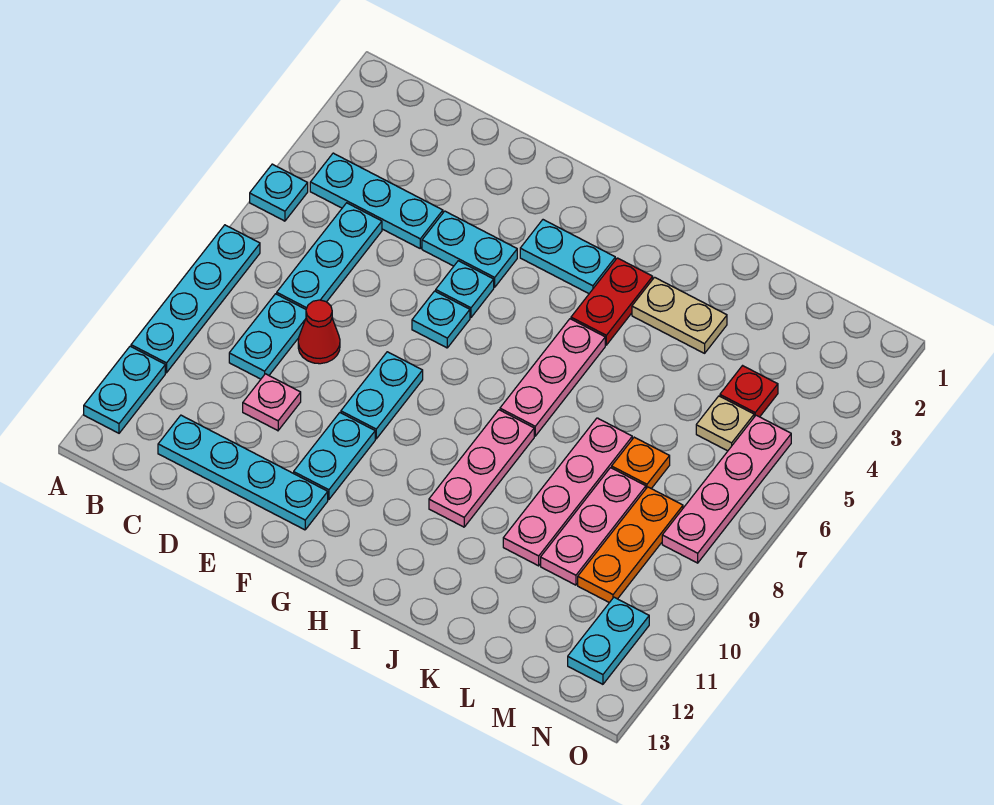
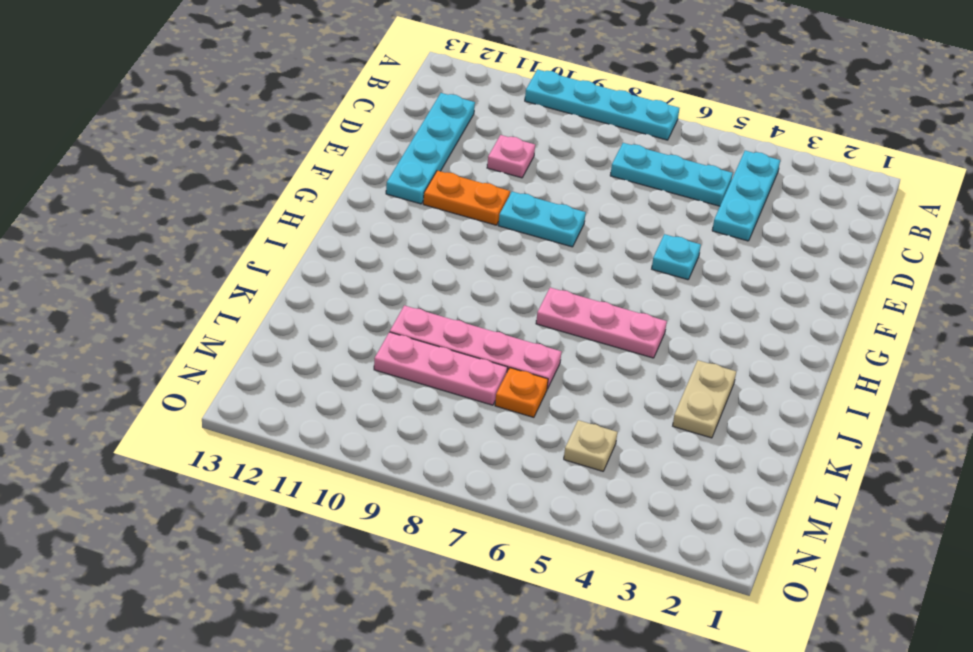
orange 1x2 plate [423,171,510,225] -> cyan 1x2 plate [294,413,375,500]
none -> cyan 1x1 plate [250,164,308,221]
none -> cyan 1x2 plate [84,346,165,433]
none -> cyan 1x2 plate [229,294,306,379]

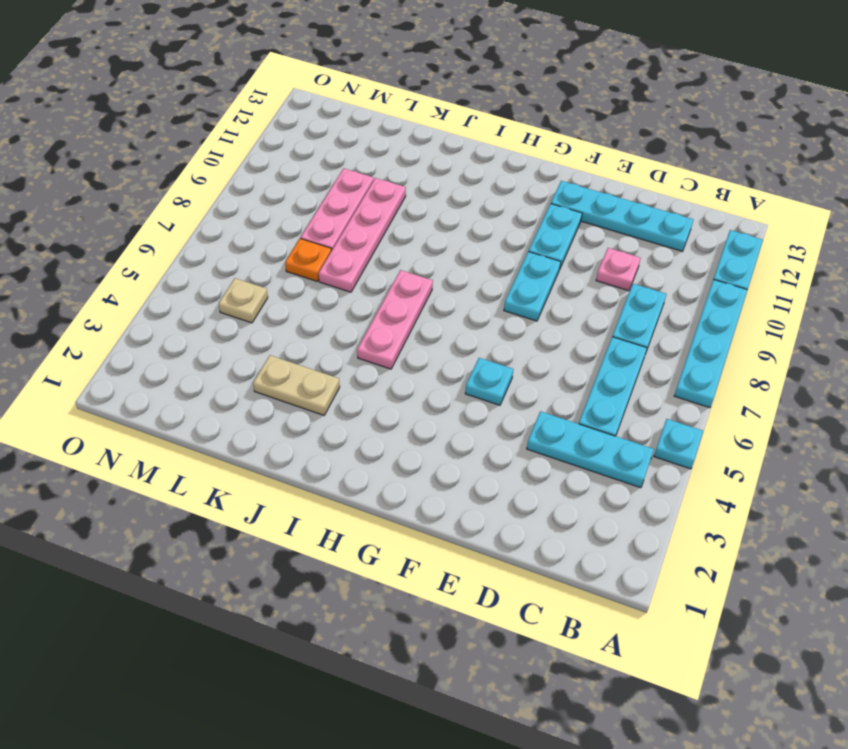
none -> red 1x1 cone [298,300,340,364]
none -> cyan 1x2 plate [422,211,517,287]
none -> cyan 1x1 plate [412,291,470,348]

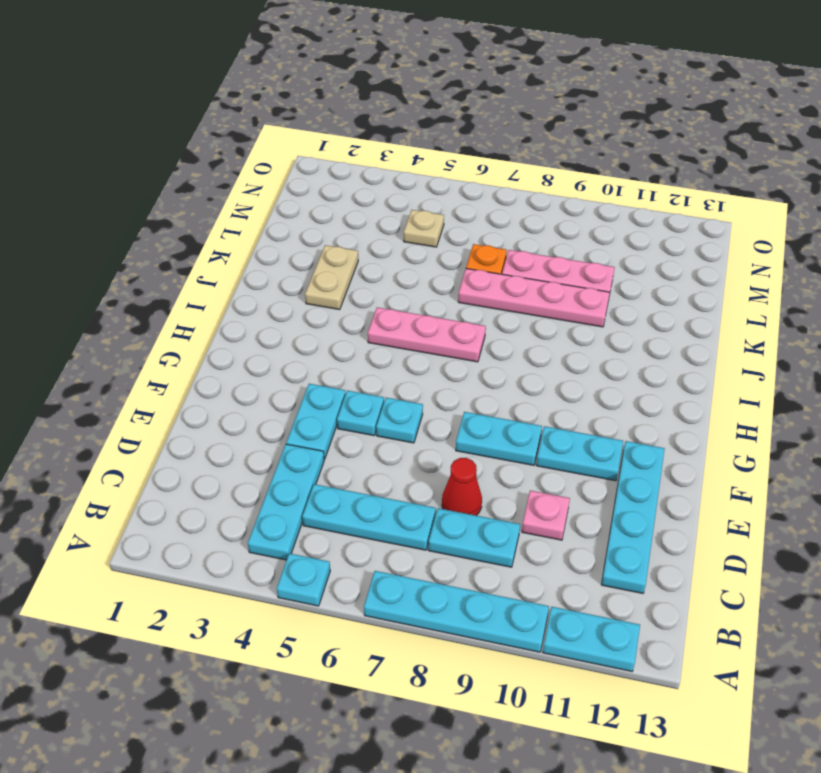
none -> cyan 1x2 plate [520,220,615,293]
none -> red 1x2 plate [571,258,653,345]
none -> pink 1x3 plate [429,410,534,527]

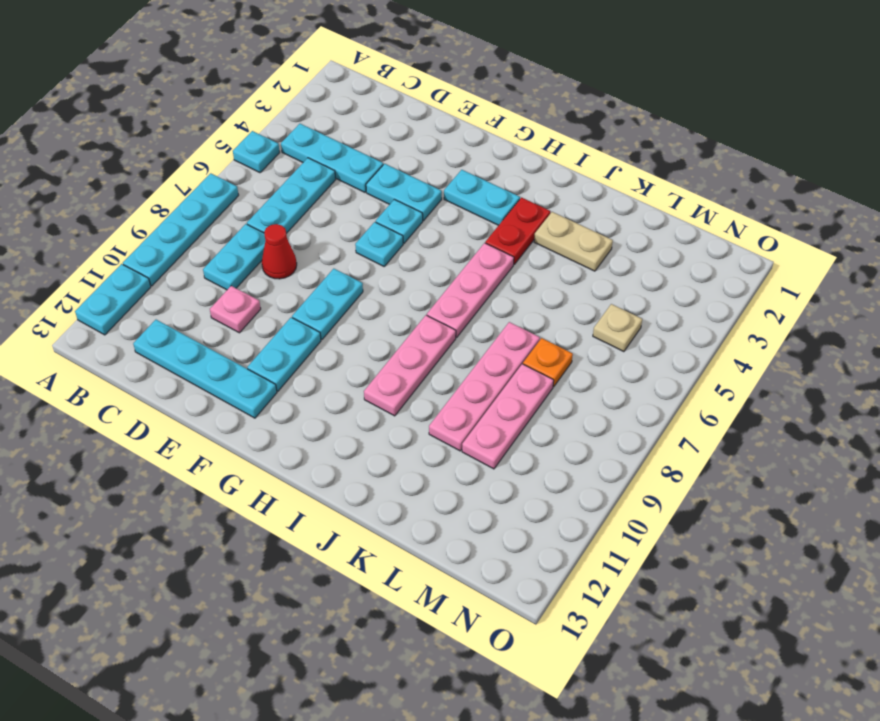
none -> red 1x1 plate [720,366,778,417]
none -> orange 1x3 plate [578,487,683,603]
none -> pink 1x4 plate [662,415,791,563]

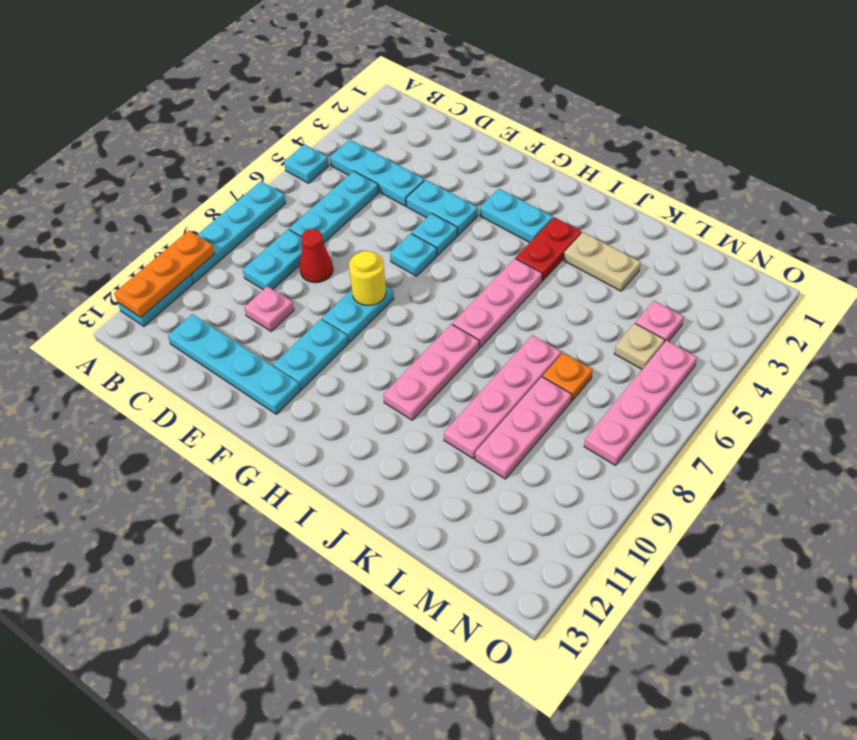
orange 1x3 plate [114,231,215,317] -> orange 1x3 plate moved to [578,487,683,603]
yellow 1x1 round brick [349,251,386,306] -> none
pink 1x1 plate [635,301,684,343] -> red 1x1 plate [720,366,778,417]
none -> cyan 1x2 plate [568,597,649,684]

